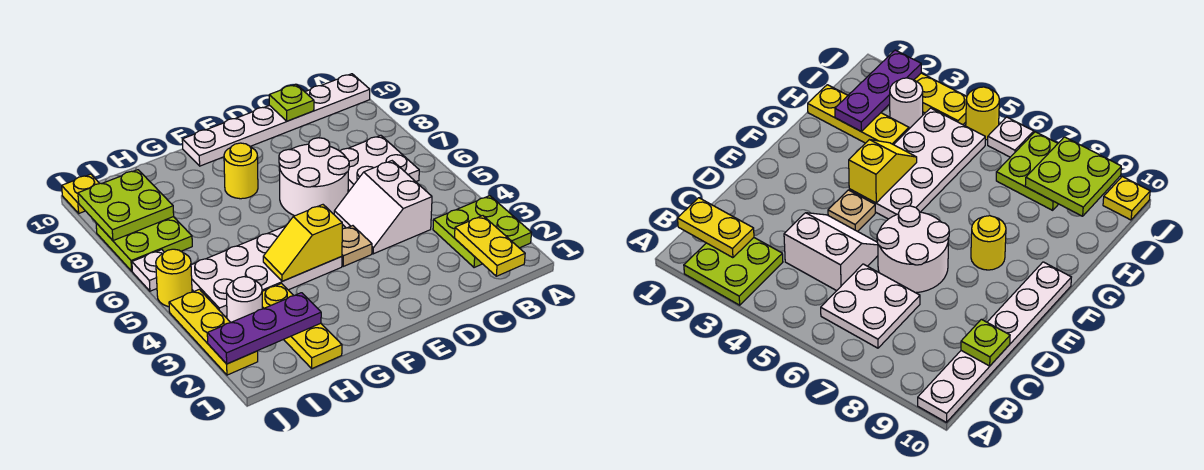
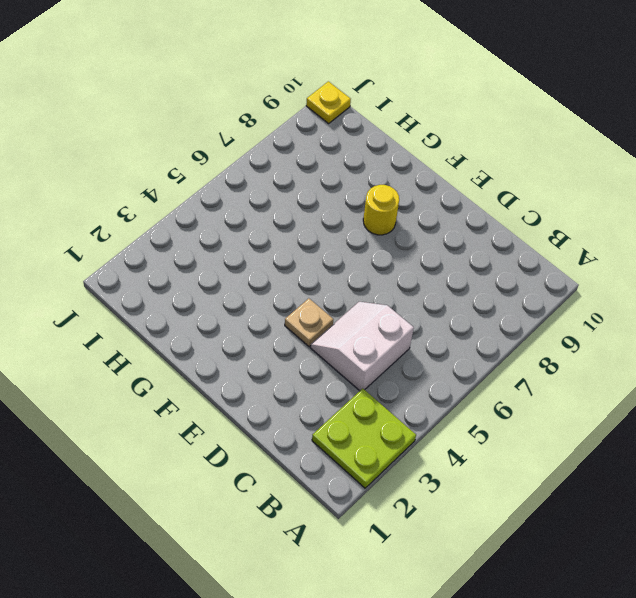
none -> white 1x6 plate [182,74,370,166]
none -> white 2x2 plate [340,135,419,191]
none -> white 2x2 round brick [279,138,349,216]

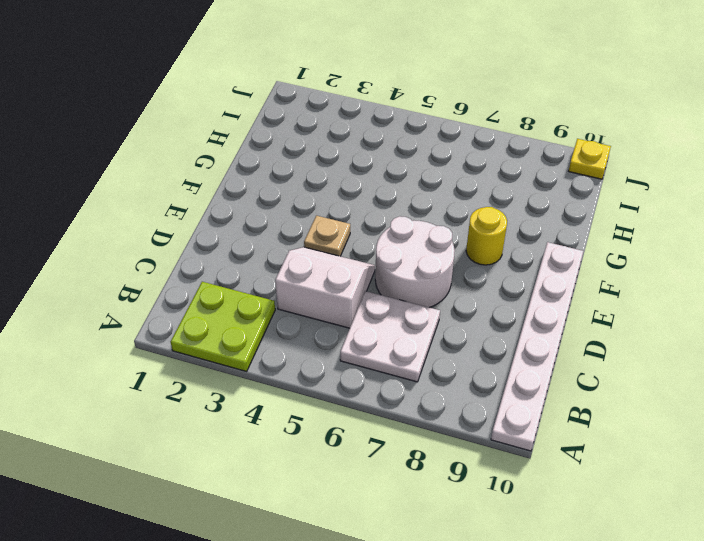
none -> white 2x4 plate [191,226,342,317]
none -> yellow 1x3 plate [262,283,342,368]
none -> white 1x1 round brick [226,277,262,322]

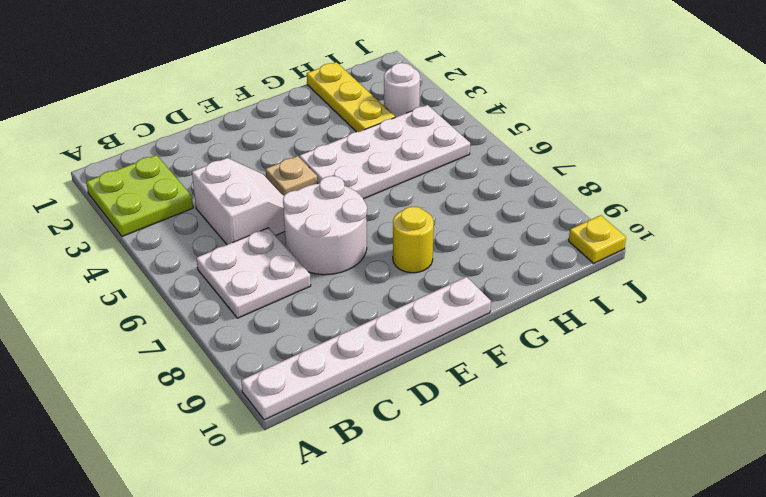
none -> lime 2x2 plate [96,217,192,271]
none -> yellow 1x3 plate [169,289,258,375]
none -> yellow 1x1 round brick [156,249,192,307]

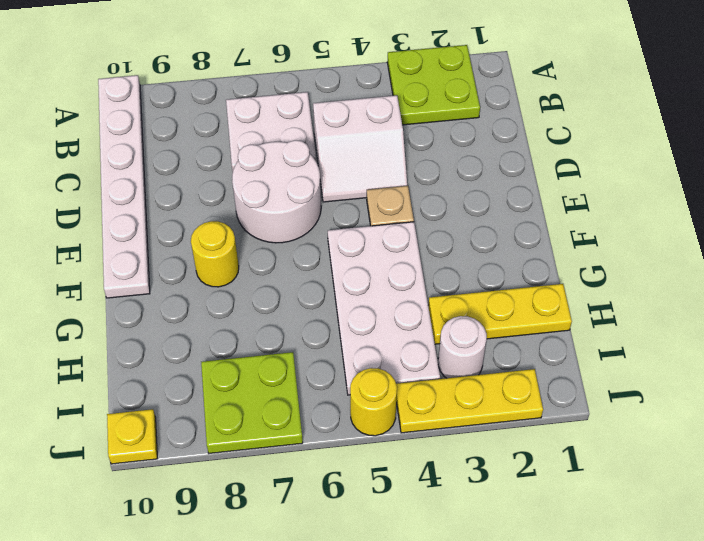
none -> white 1x1 plate [132,250,164,291]
none -> yellow 1x2 plate [454,216,525,276]
none -> lime 1x1 plate [269,84,314,121]

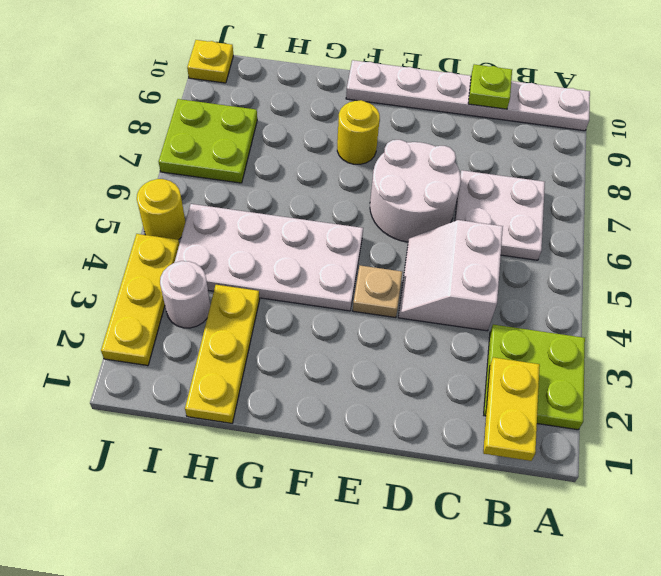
none -> white 1x1 plate [132,250,164,291]
none -> yellow 1x2 slope [263,205,342,281]
none -> purple 1x3 plate [207,293,321,364]

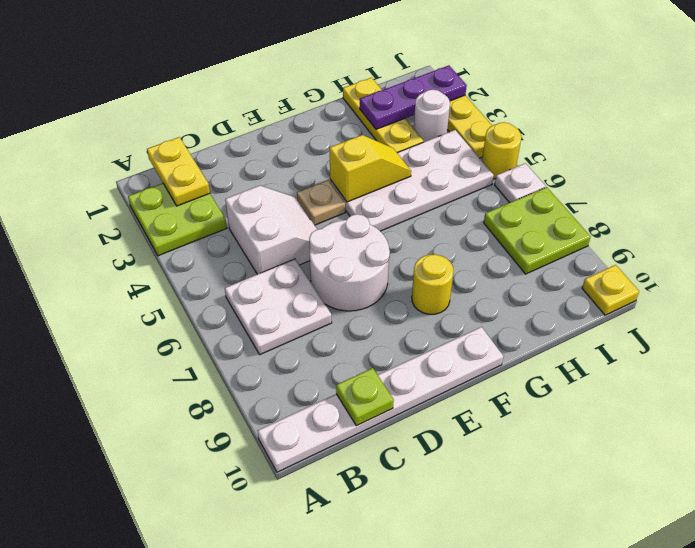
none -> lime 2x2 plate [78,170,174,241]

